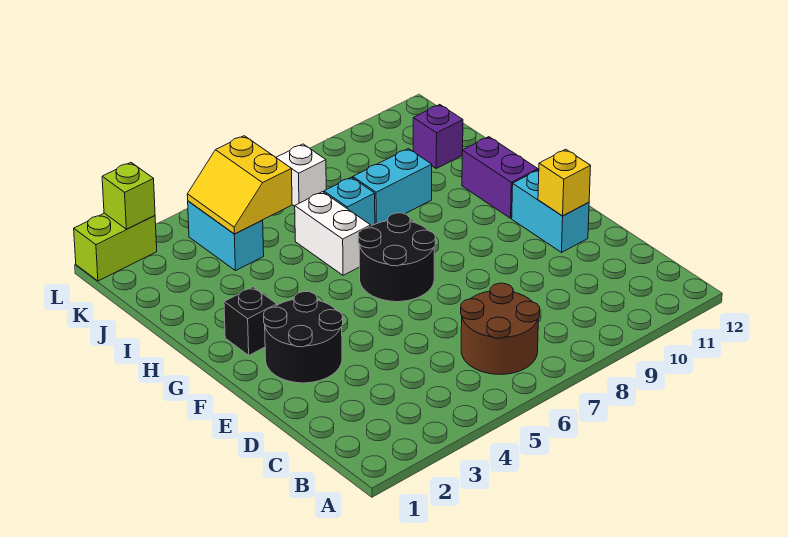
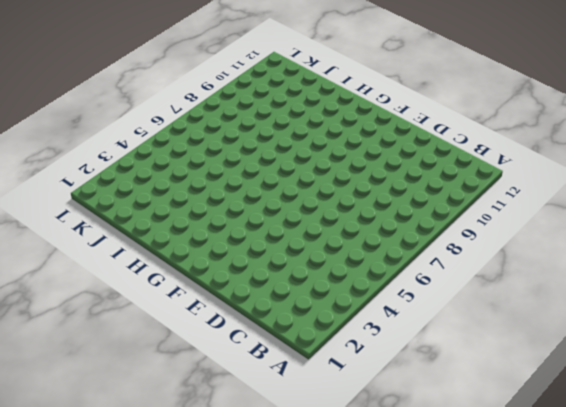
none -> brown 2x2 round brick [461,283,540,374]
none -> black 2x2 round brick [264,292,343,383]
none -> cyan 1x2 brick [512,170,589,252]

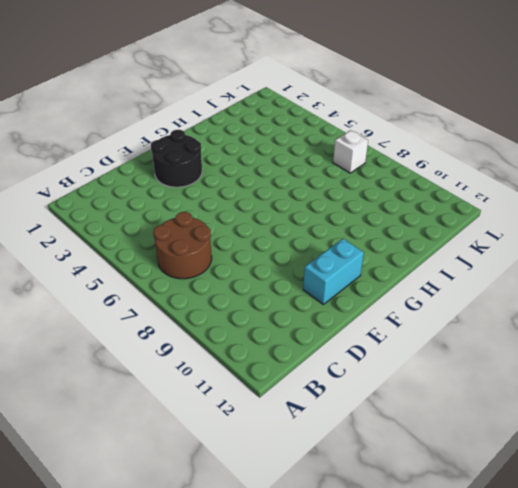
none -> black 2x2 round brick [358,213,436,302]
none -> black 1x1 brick [224,287,277,355]
none -> purple 1x2 brick [462,137,538,218]

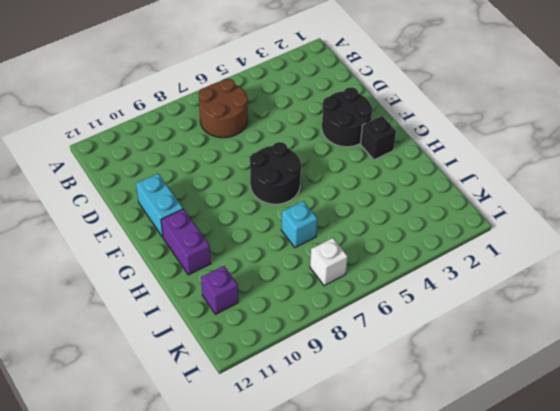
none -> white 1x2 brick [295,192,371,275]
none -> cyan 1x2 brick [353,149,432,224]
none -> cyan 1x2 brick [188,201,264,271]

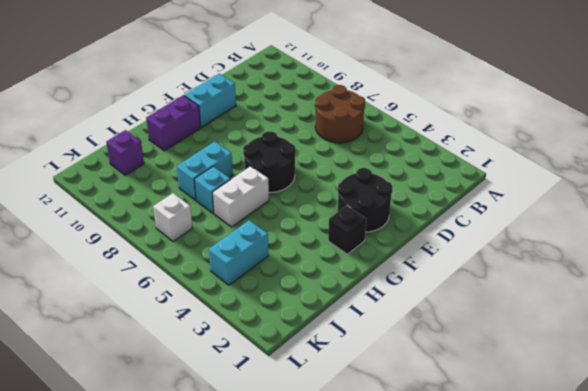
cyan 1x2 brick [177,142,233,200] -> cyan 1x2 brick turned to [353,149,432,224]
none -> lime 1x2 brick [74,213,157,281]
none -> yellow 1x1 brick [538,149,591,216]
none -> yellow 2x2 slope [187,136,292,234]

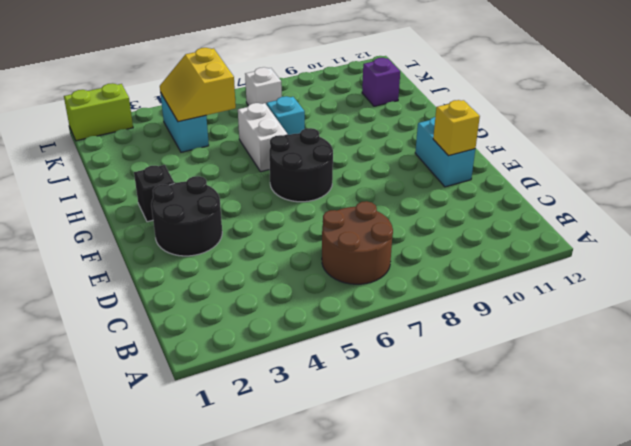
none -> purple 1x2 brick [462,137,538,218]
none -> cyan 1x2 brick [353,149,432,224]
none -> lime 1x1 brick [102,163,155,229]

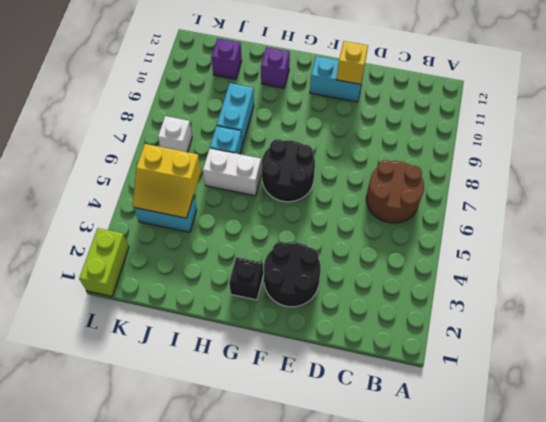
purple 1x1 brick [261,47,290,88] -> purple 1x2 brick [462,137,538,218]
none -> lime 1x1 brick [102,163,155,229]

